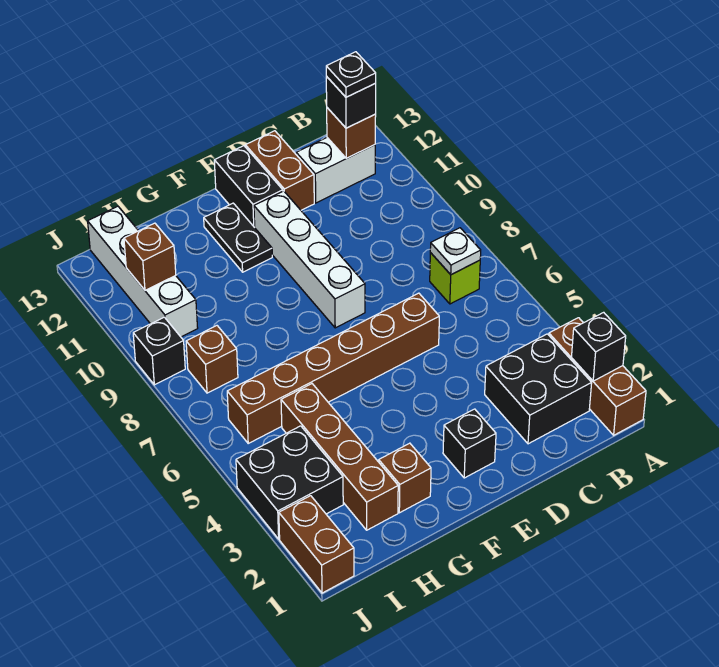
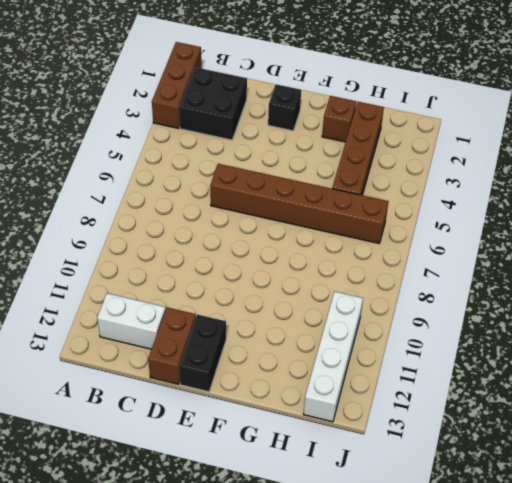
none -> lime 1x1 brick [430,253,480,304]
none -> white 1x4 brick [254,191,365,328]
none -> black 1x2 plate [204,203,272,272]

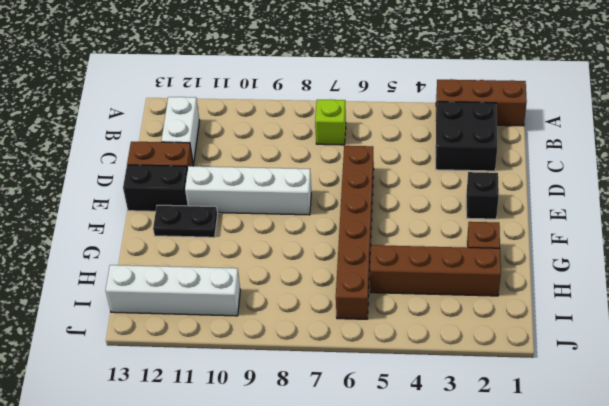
none -> black 2x2 brick [236,426,343,539]
none -> brown 1x1 brick [186,326,238,393]
none -> brown 1x2 brick [279,496,354,593]

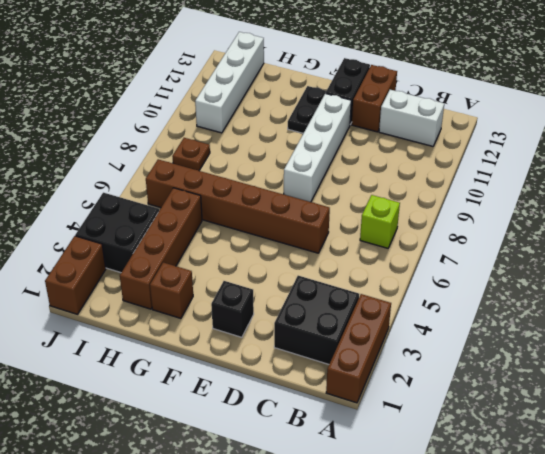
brown 1x1 plate [172,138,210,171] -> brown 1x1 brick [186,326,238,393]
none -> black 1x1 brick [133,317,185,385]
none -> black 1x1 brick [571,312,626,381]
none -> white 1x1 plate [430,228,481,275]

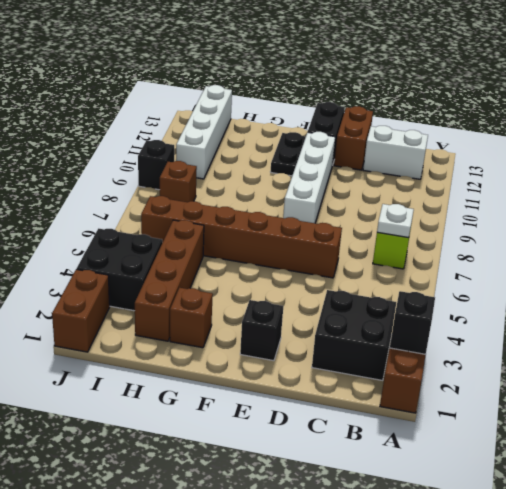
none -> brown 1x1 brick [327,108,376,158]
none -> brown 1x1 brick [124,223,176,290]
none -> black 1x1 brick [326,76,376,128]

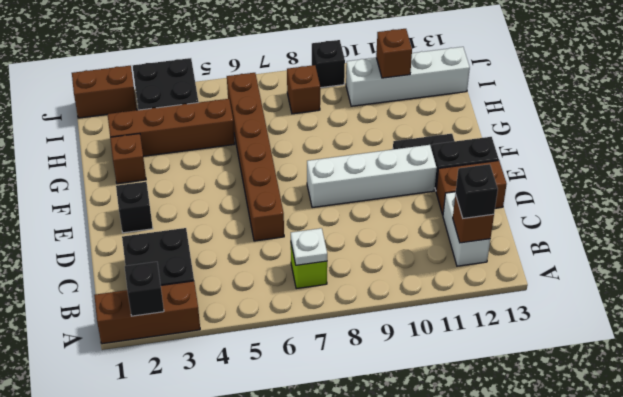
none -> black 1x1 plate [326,52,376,97]

